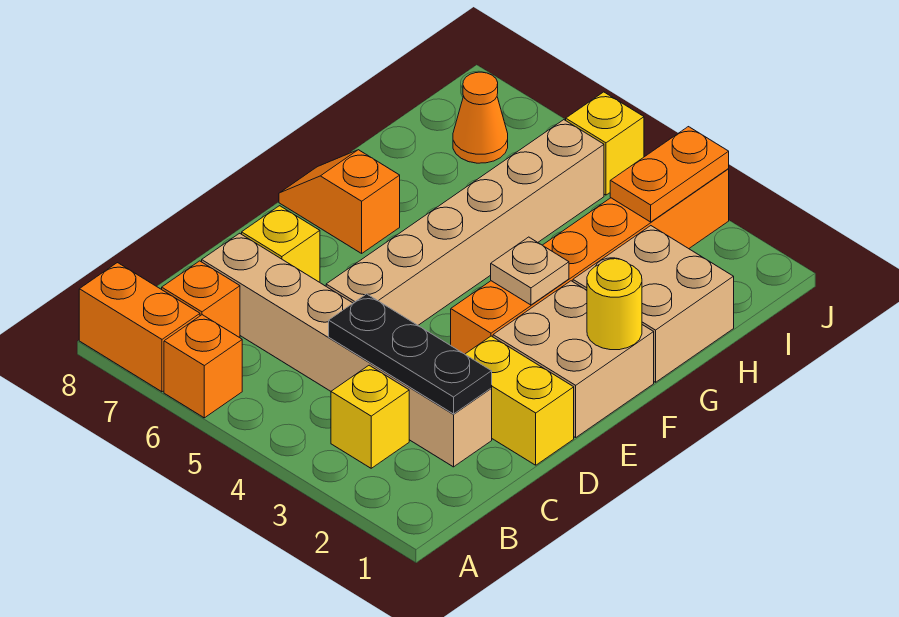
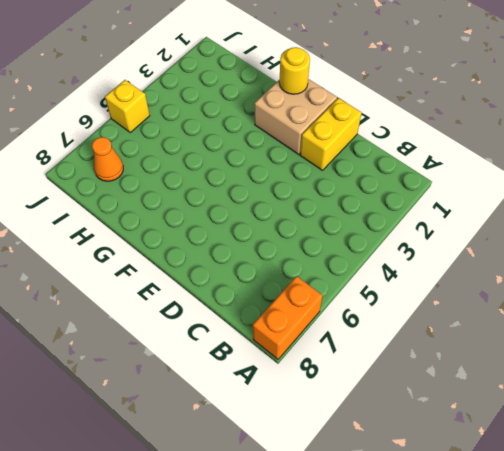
none -> orange 1x1 brick [164,315,242,418]
none -> yellow 1x1 brick [331,365,409,468]
none -> orange 1x1 brick [162,261,240,338]

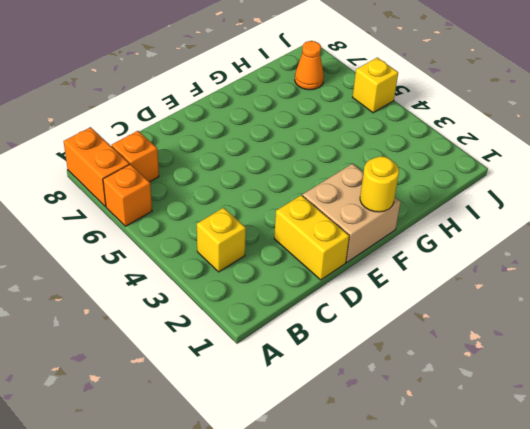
none -> tan 1x6 brick [202,233,492,467]
none -> tan 1x6 brick [326,120,604,325]
none -> yellow 1x1 brick [242,206,320,282]

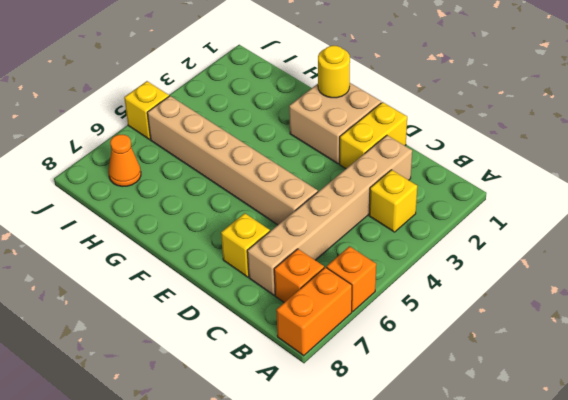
none -> orange 1x6 brick [451,169,729,354]
none -> orange 1x2 slope [279,150,400,253]
none -> tan 2x2 brick [573,226,734,382]

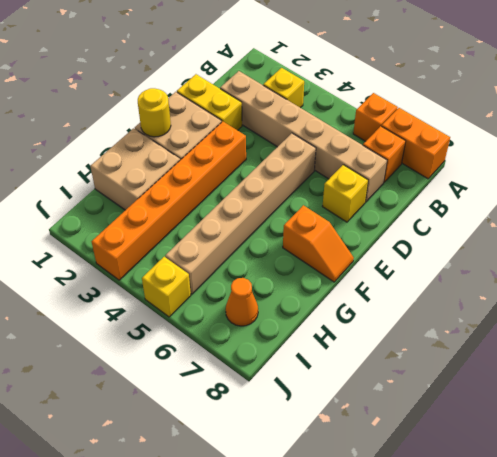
none -> black 1x3 plate [329,294,492,414]
none -> tan 1x1 plate [491,237,569,305]
none -> orange 1x2 plate [610,127,729,222]

